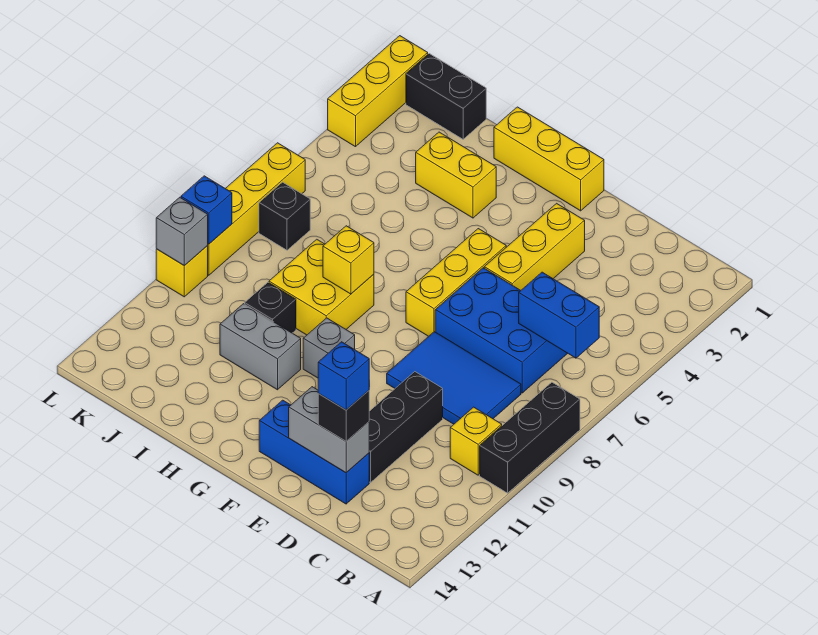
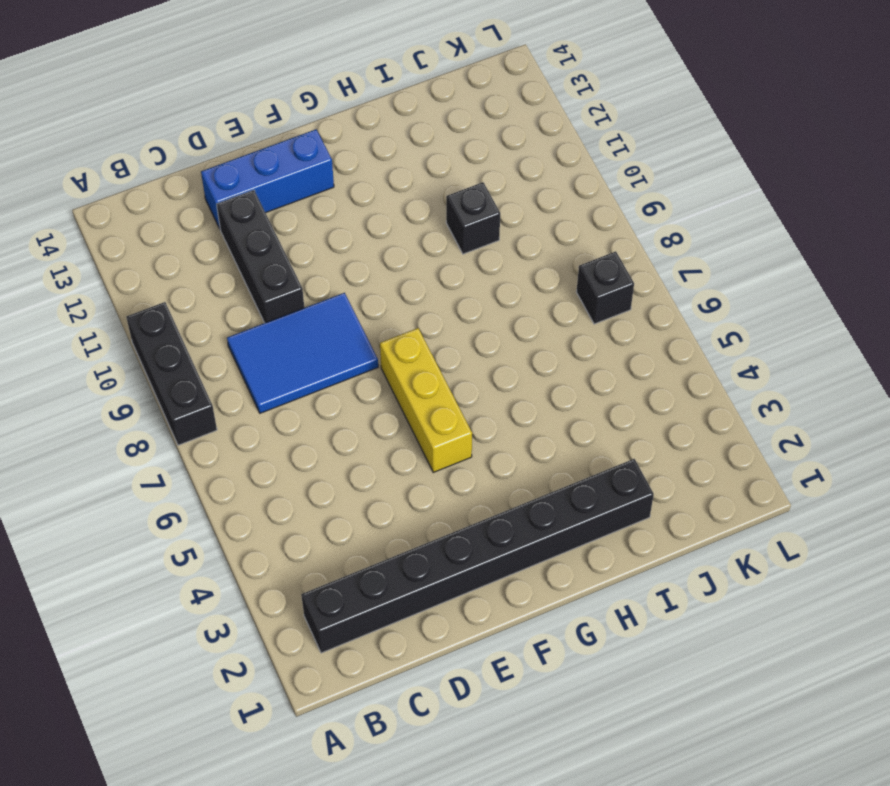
black 1x8 brick [301,459,654,653] -> none
none -> yellow 1x1 brick [450,407,502,475]
none -> blue 2x3 brick [435,268,568,393]
none -> yellow 1x3 brick [484,203,585,290]

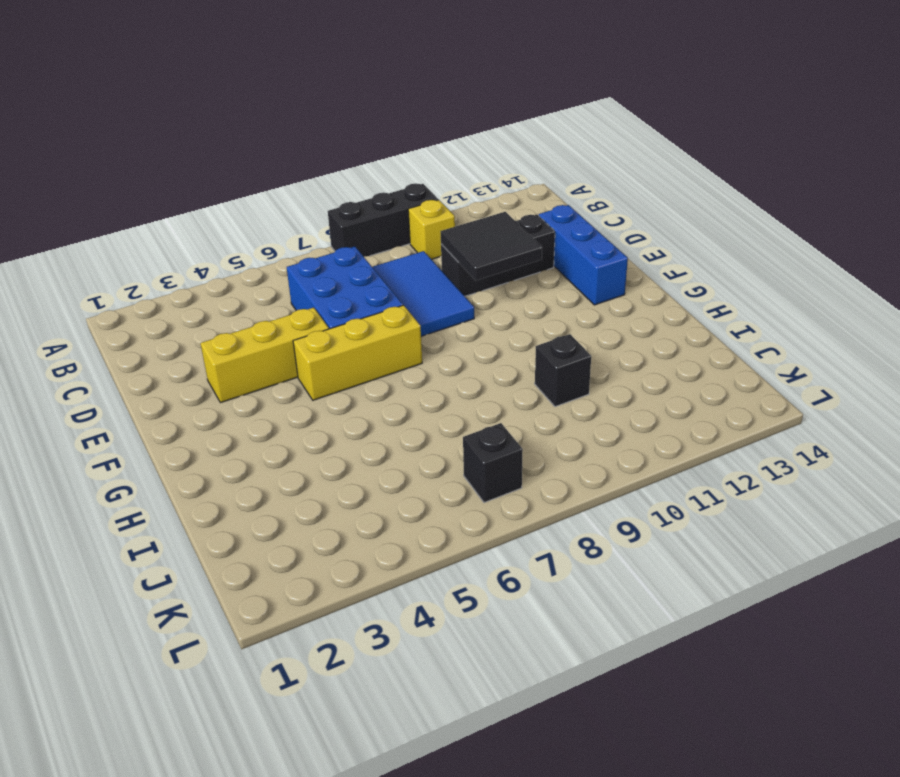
black 2x2 tile [440,212,542,281] -> none
none -> yellow 1x3 brick [494,107,604,211]
none -> grey 1x1 brick [303,318,355,378]
none -> yellow 1x2 brick [416,132,496,218]

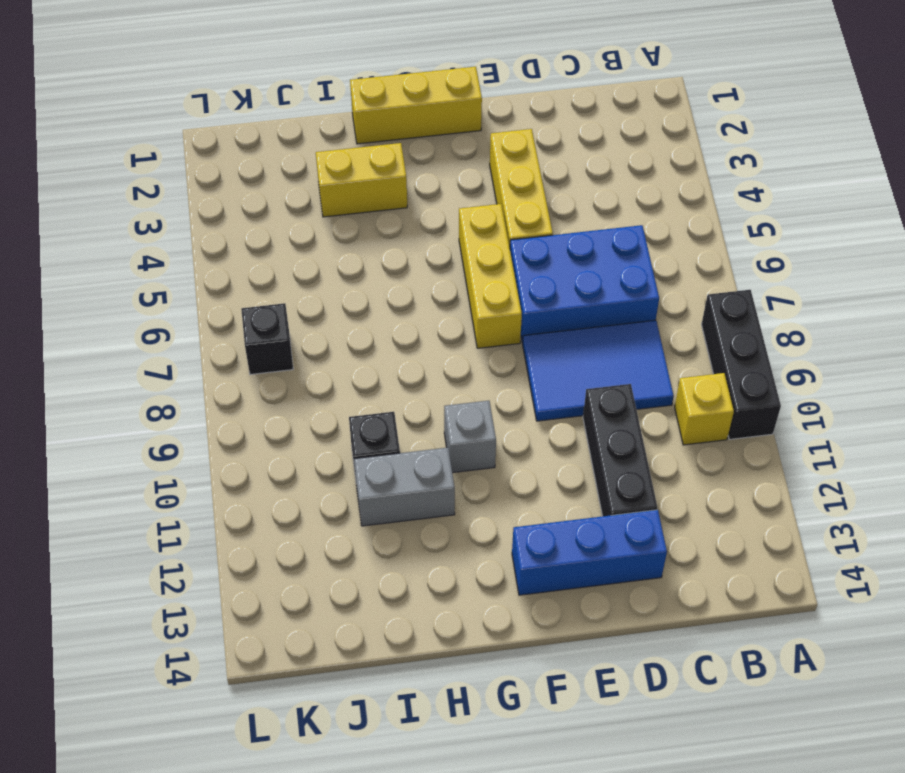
none -> yellow 2x2 brick [269,239,374,335]
none -> black 1x2 brick [406,54,486,139]
none -> yellow 1x3 brick [328,36,428,147]

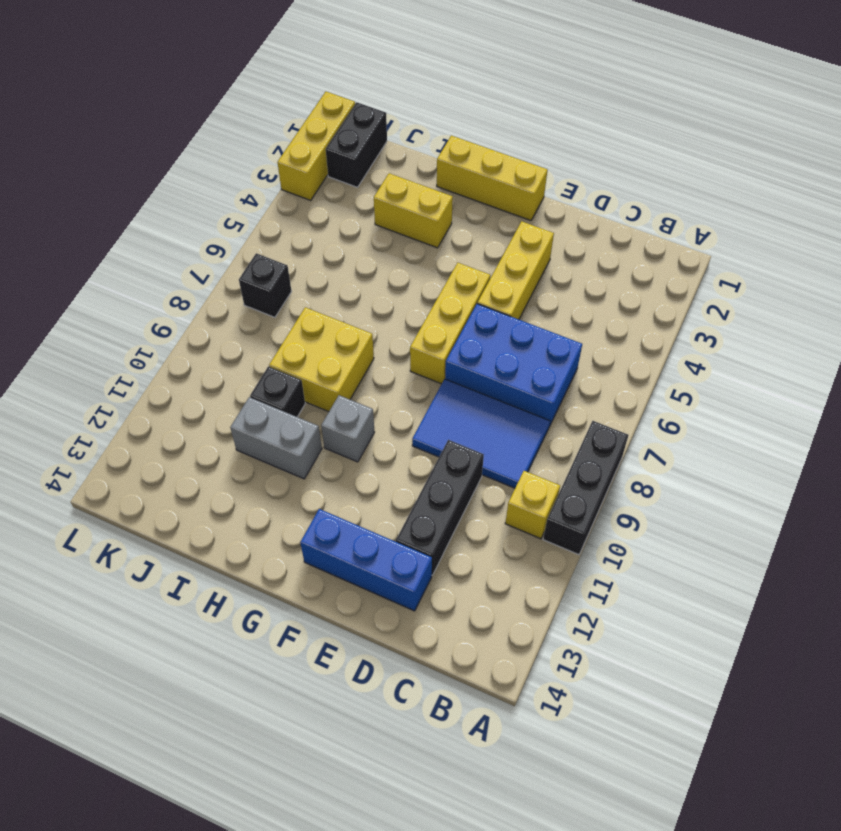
black 1x2 brick [326,102,387,187] -> black 1x2 brick turned to [406,54,486,139]
none -> yellow 1x4 brick [207,143,305,275]
none -> yellow 1x1 brick [156,246,208,297]
none -> blue 1x2 brick [519,272,599,358]

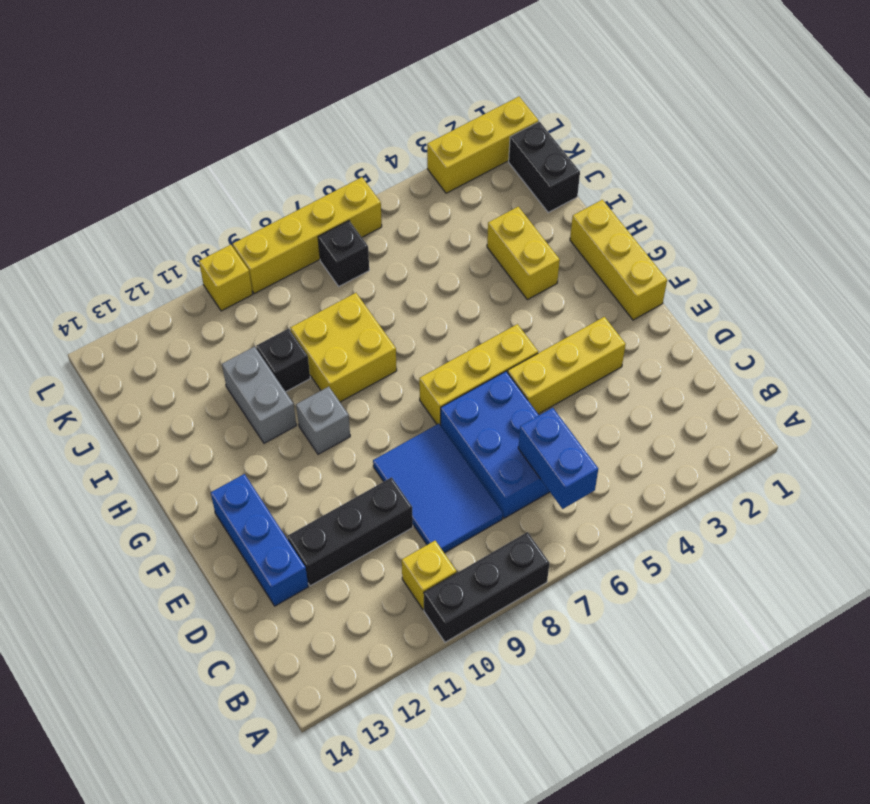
none -> grey 1x2 brick [289,387,369,473]
none -> yellow 1x1 brick [323,226,374,294]
none -> blue 1x1 brick [181,176,232,244]

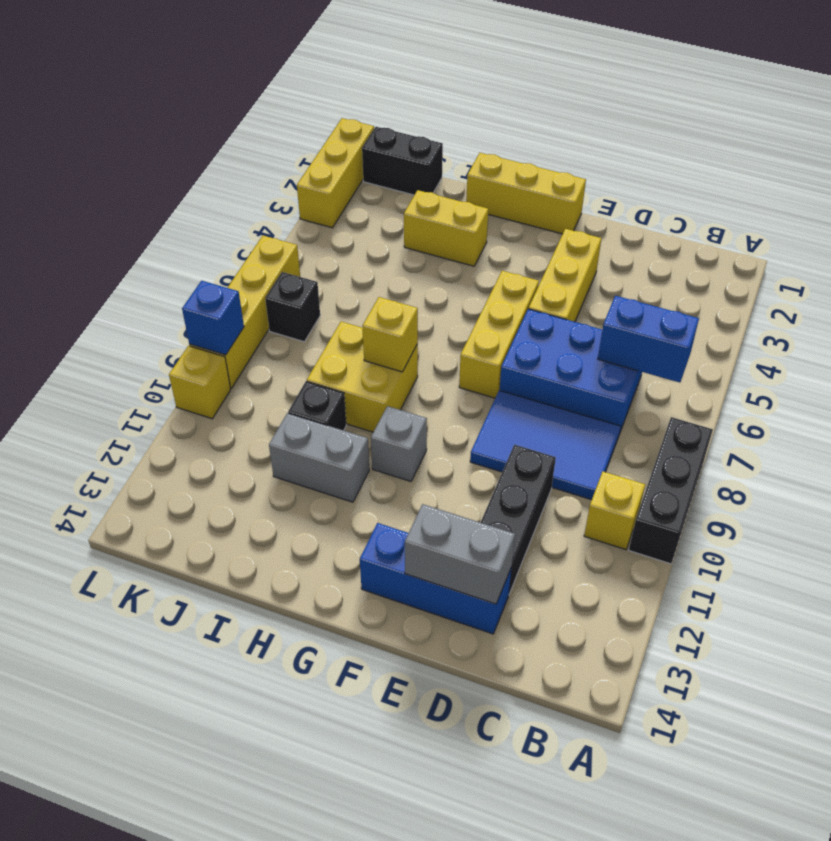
none -> grey 1x1 brick [156,197,208,266]
none -> black 1x1 brick [318,391,369,441]
none -> blue 1x1 brick [318,342,369,410]

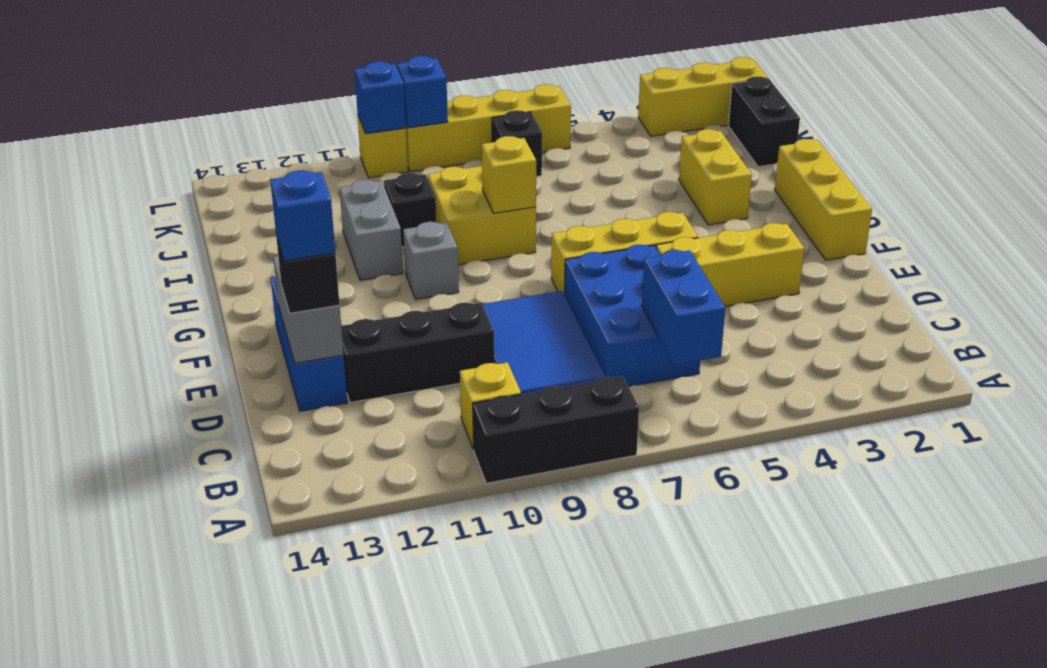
blue 1x1 brick [355,61,406,134] -> grey 1x1 brick [156,197,208,266]

